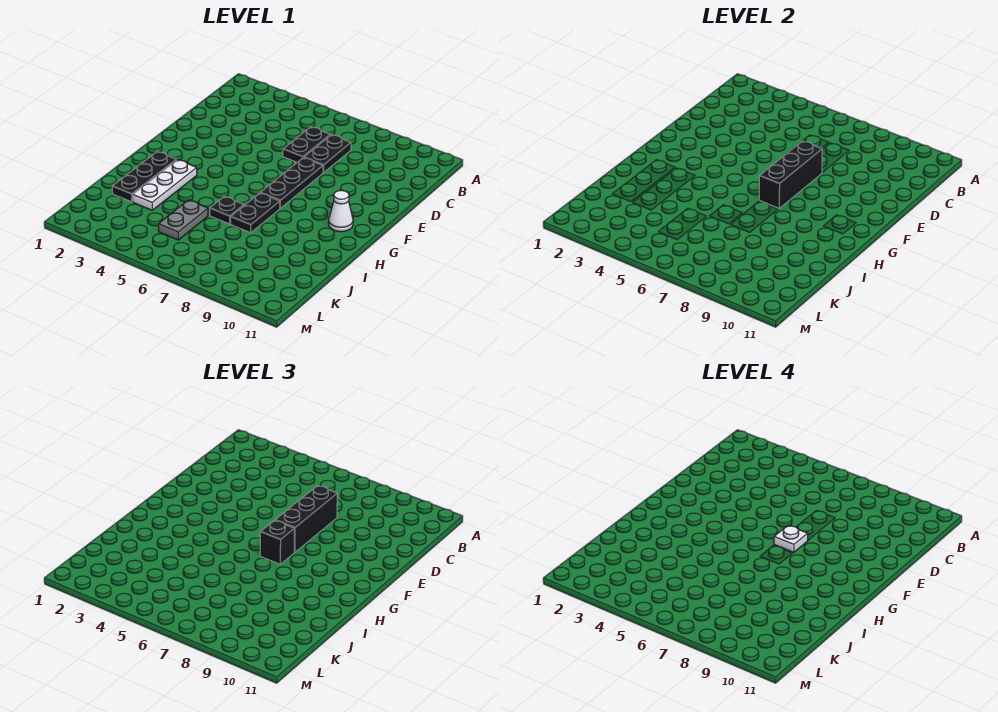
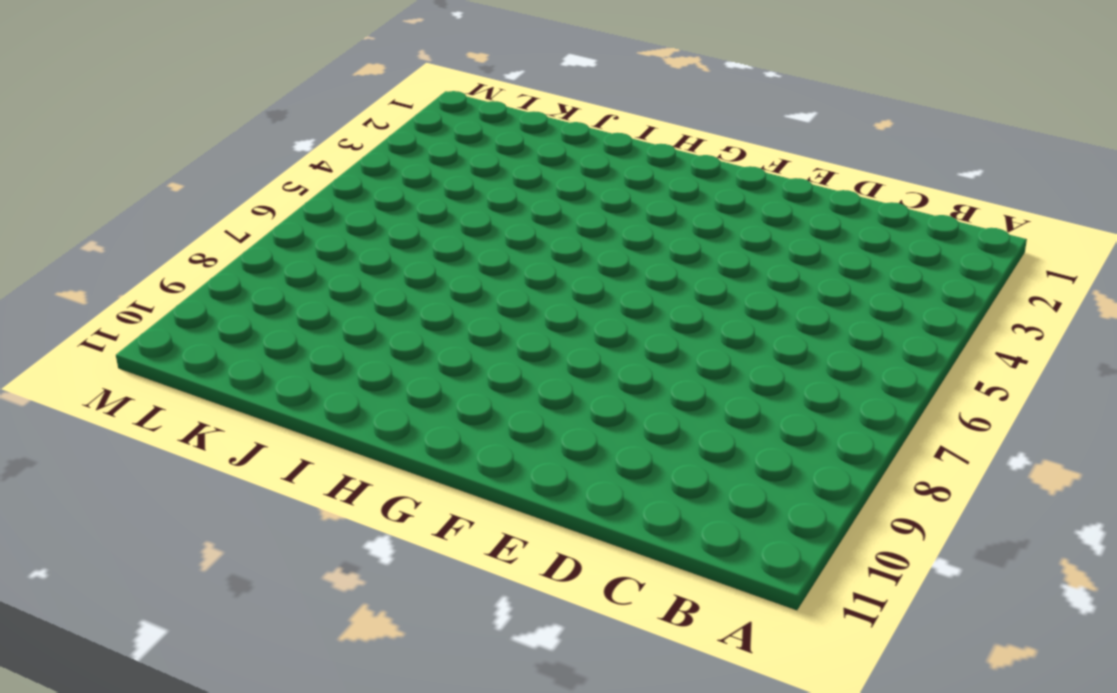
none -> black 1x2 plate [283,127,330,162]
none -> black 1x2 plate [304,135,351,173]
none -> black 1x3 plate [260,158,323,208]

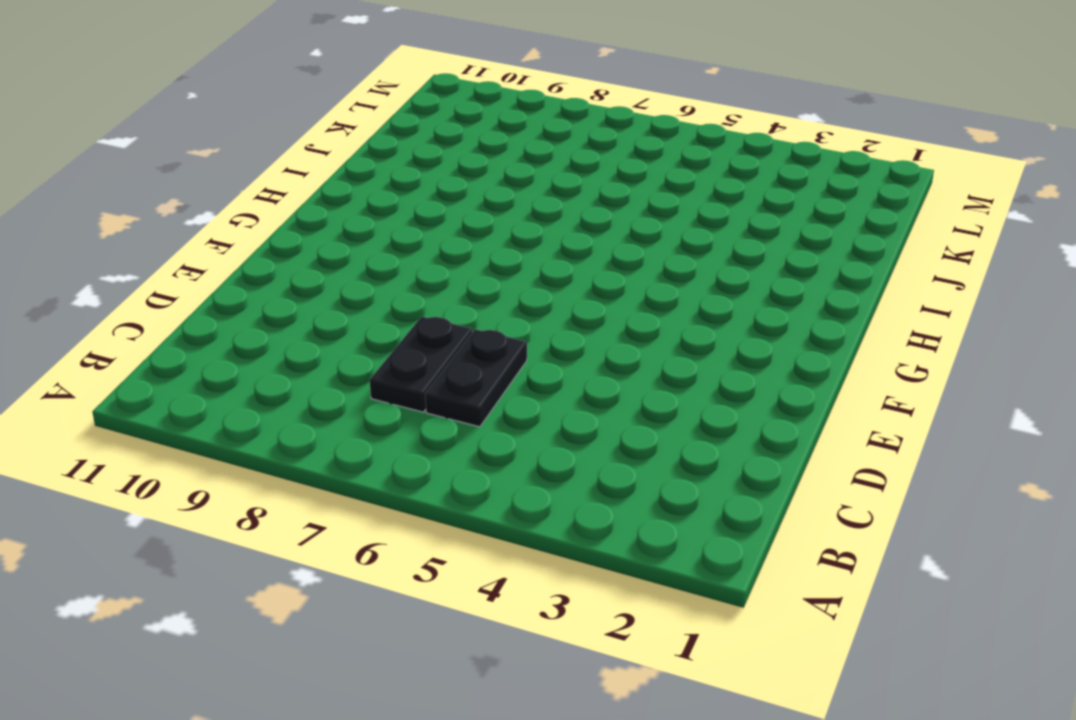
none -> black 1x3 plate [260,158,323,208]
none -> white 1x1 cone [329,190,353,232]
none -> black 1x3 plate [112,152,176,202]

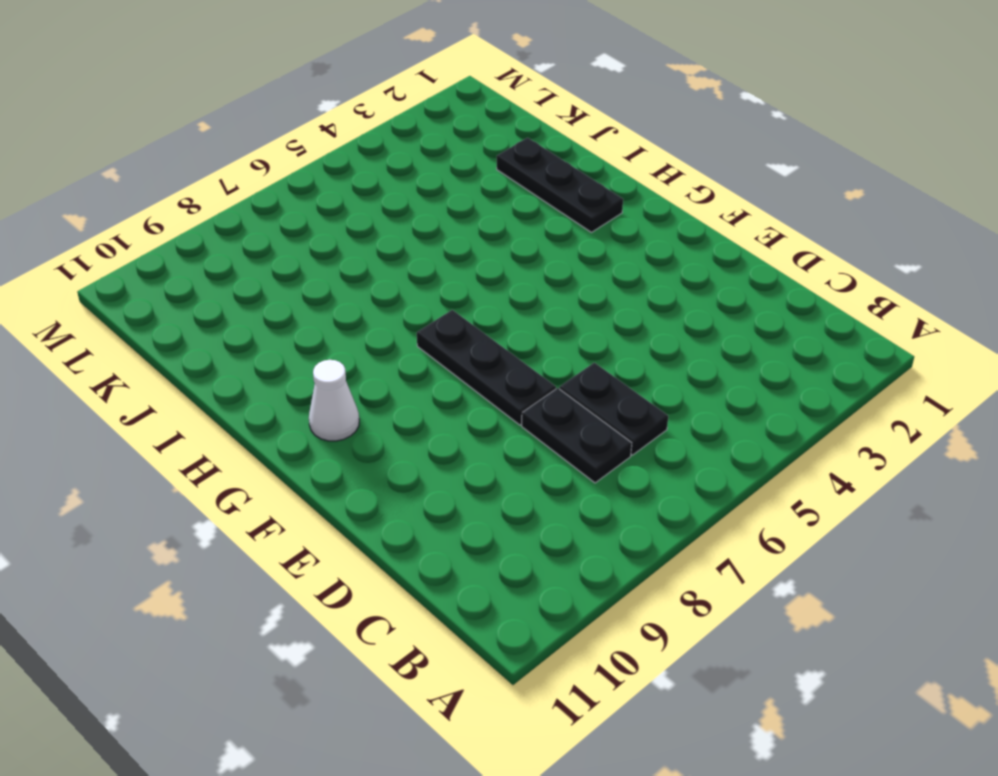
none -> white 1x3 plate [133,160,197,210]
none -> black 1x2 plate [231,193,280,233]
none -> black 1x1 plate [210,197,244,224]

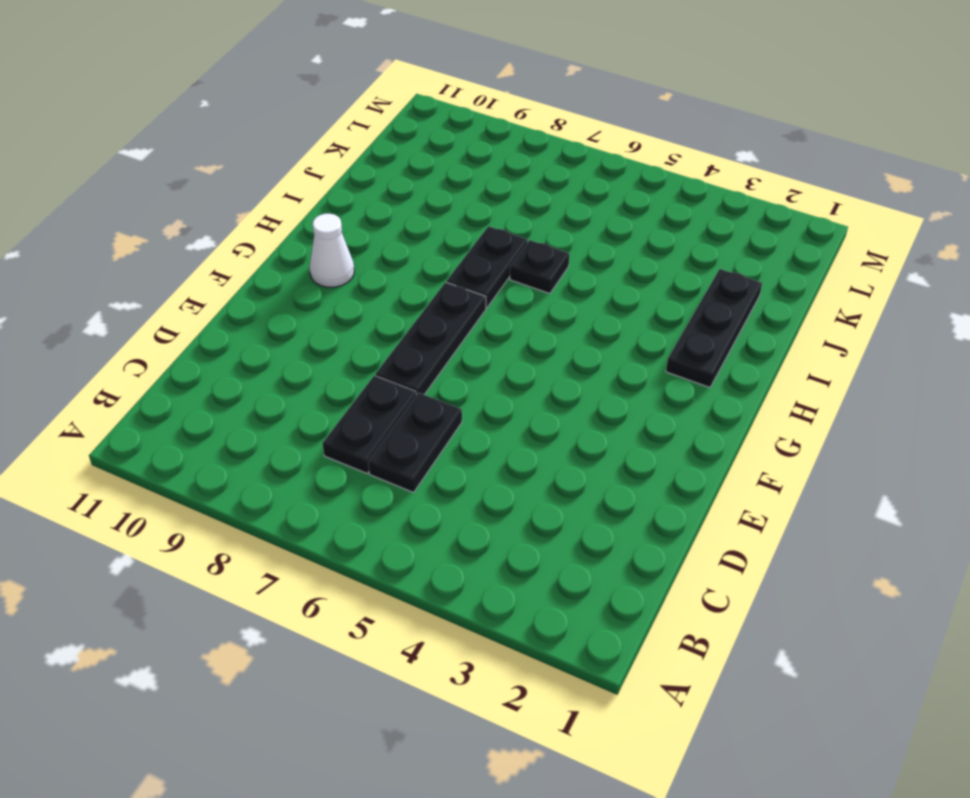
none -> white 1x3 plate [133,160,197,210]
none -> grey 1x2 plate [158,200,208,240]
none -> black 1x3 brick [759,141,822,208]

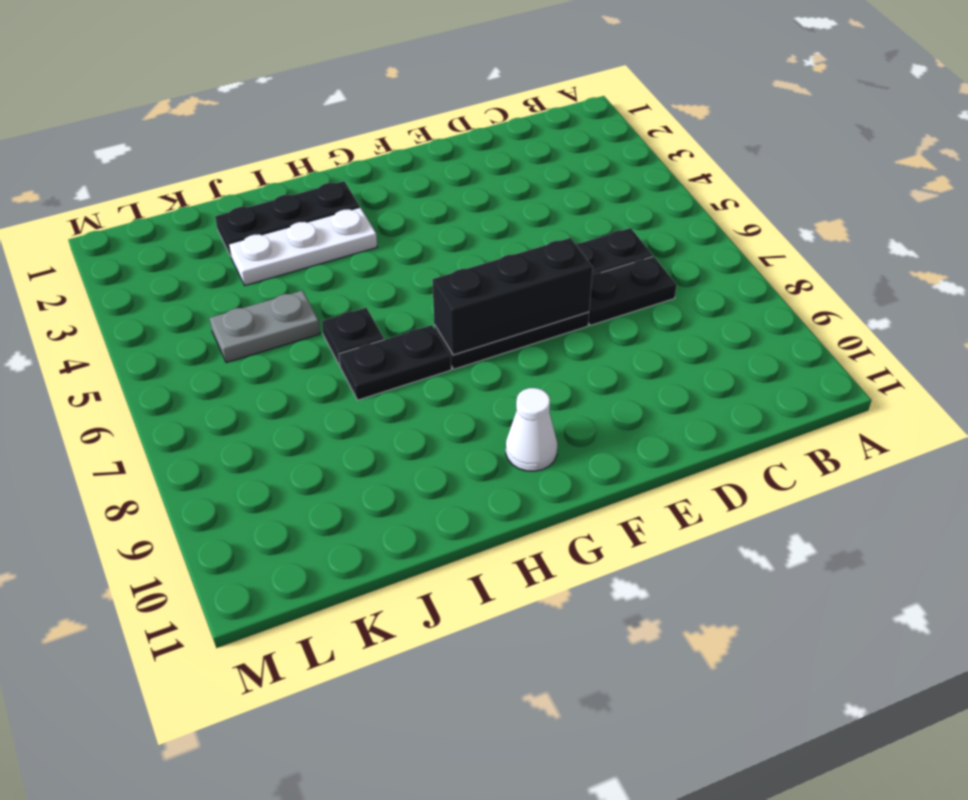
none -> black 1x3 brick [275,486,337,552]
none -> black 1x1 brick [260,520,294,564]
none -> white 1x1 plate [774,526,808,552]

